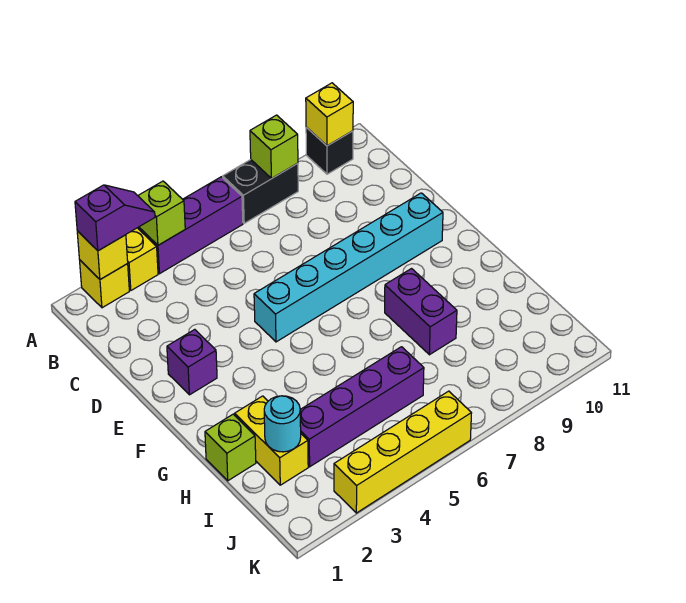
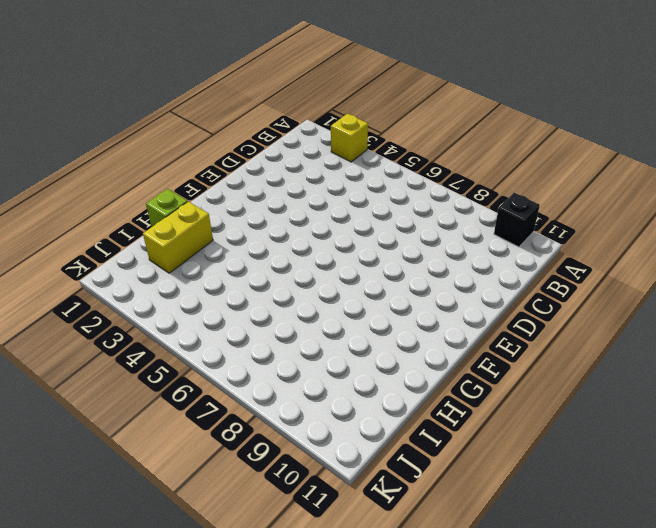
none -> yellow 1x1 brick [80,260,129,308]
none -> purple 1x3 brick [138,177,243,274]
none -> black 1x2 brick [223,160,298,223]

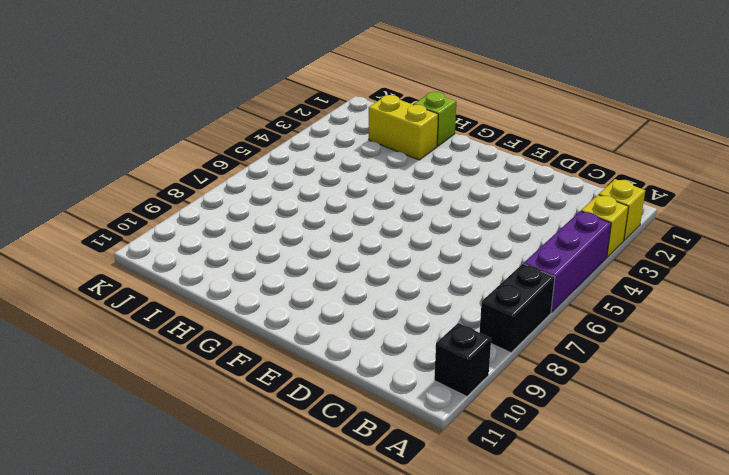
none -> purple 1x1 brick [167,329,217,395]
none -> cyan 1x6 brick [254,193,443,342]
none -> purple 1x2 brick [385,269,457,355]

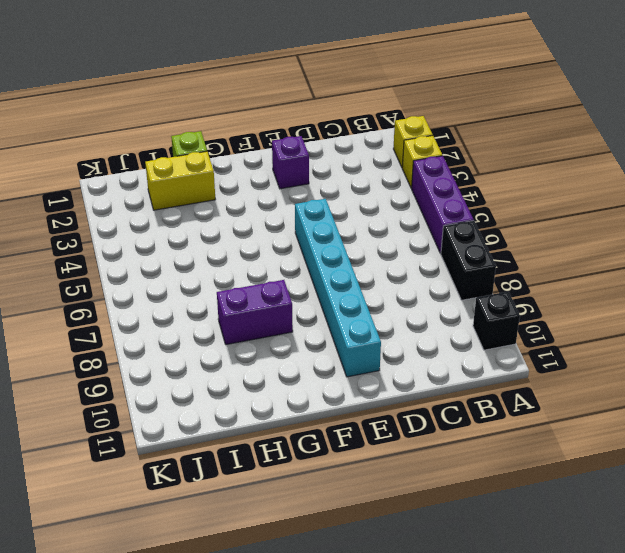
none -> purple 1x4 brick [300,347,424,467]
none -> yellow 1x4 brick [334,391,471,513]
none -> yellow 1x1 brick [77,231,128,279]

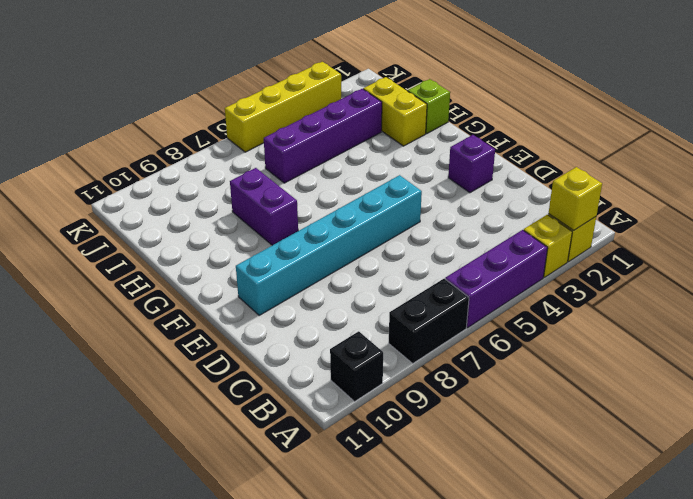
none -> lime 1x1 brick [138,181,185,245]
none -> lime 1x1 brick [250,115,298,178]
none -> yellow 1x1 brick [306,83,353,146]

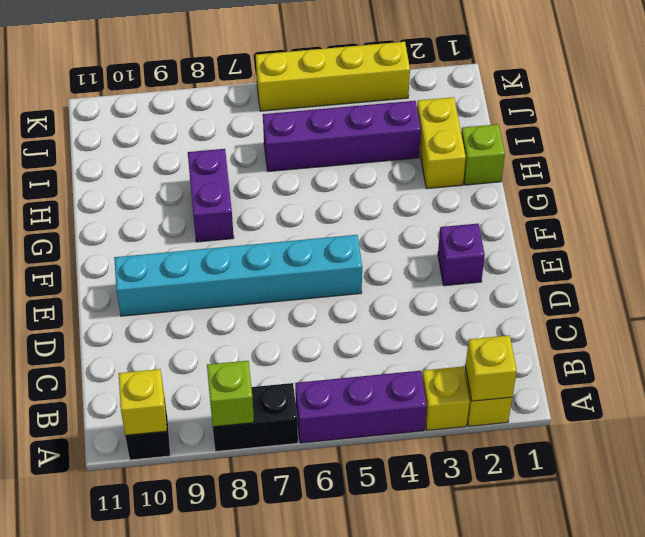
none -> lime 1x1 brick [138,181,185,245]
none -> cyan 1x1 round brick [264,396,301,452]
none -> purple 1x2 slope [75,185,155,251]

